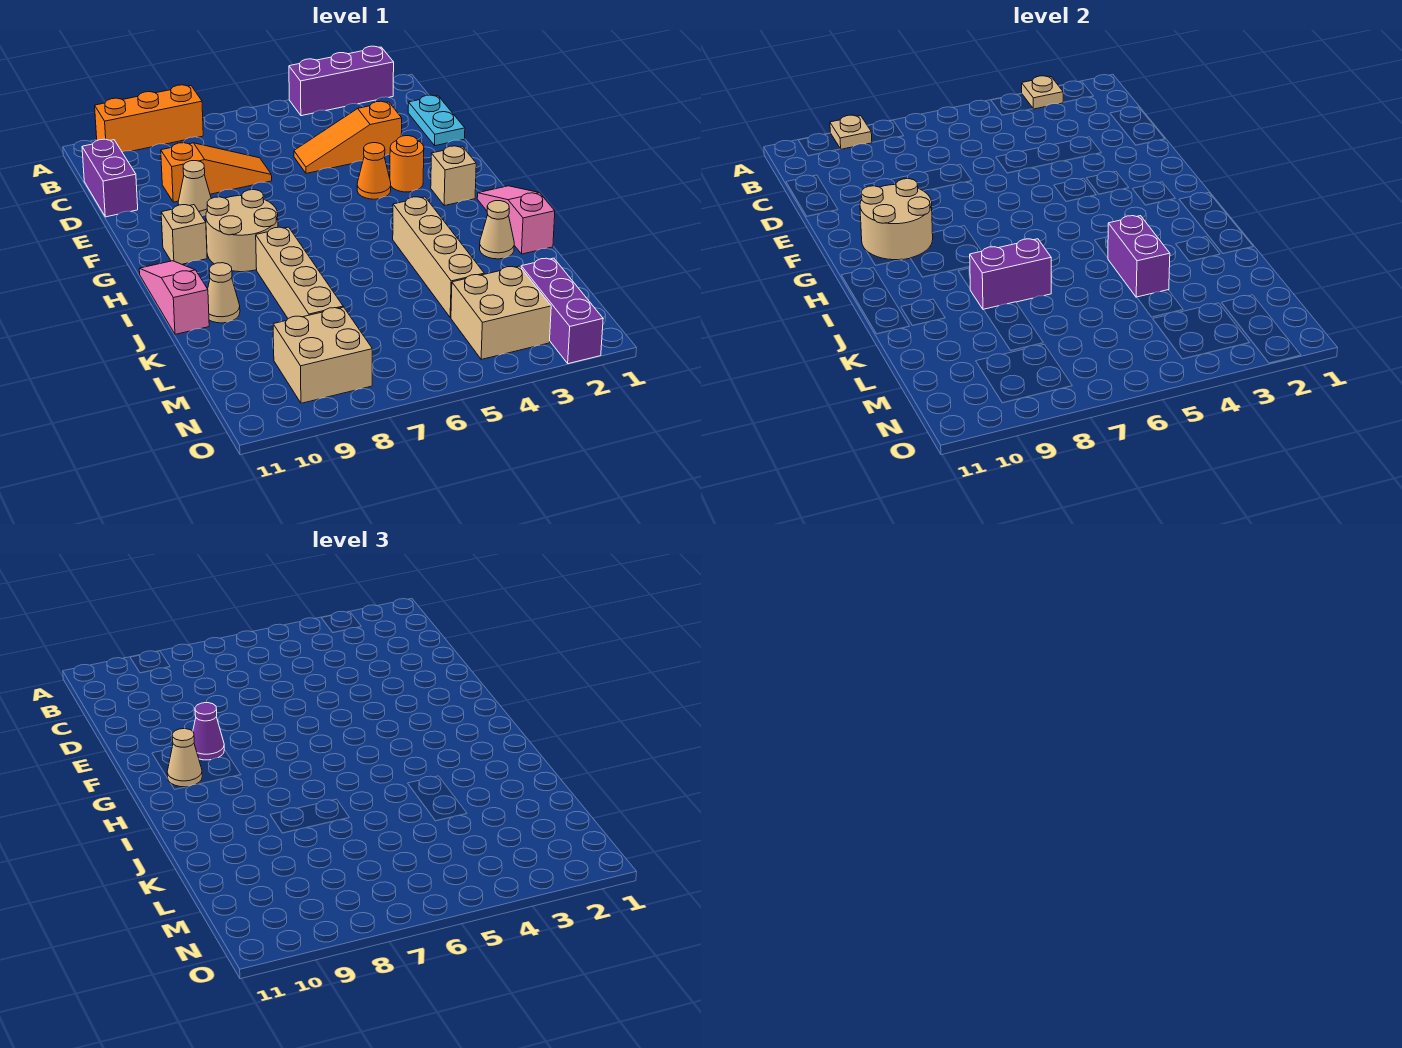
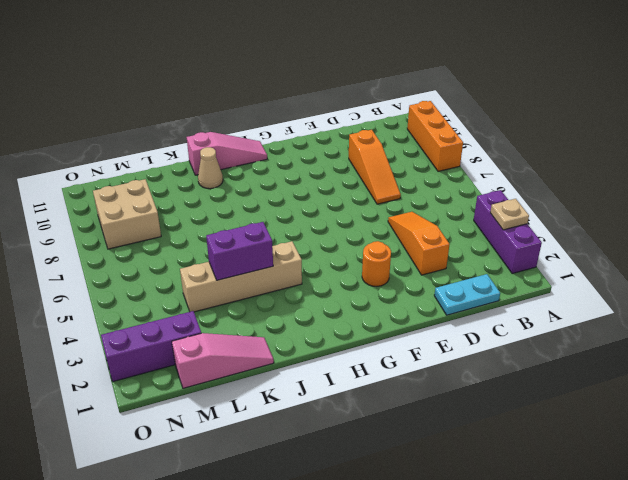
pink 1x3 slope [172,333,274,388] -> pink 1x3 slope moved to [477,186,555,254]
none -> purple 1x2 brick [82,139,138,217]
none -> tan 1x1 cone [178,161,211,216]
none -> orange 1x1 cone [357,143,391,199]

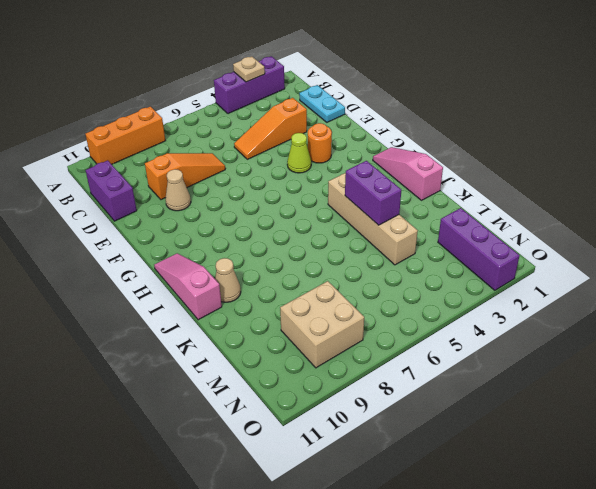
lime 1x1 cone [287,133,311,173] -> orange 1x1 cone [357,143,391,199]
none -> tan 1x1 brick [431,146,476,206]
none -> tan 2x2 round brick [206,190,278,272]
none -> tan 1x1 brick [161,205,207,264]

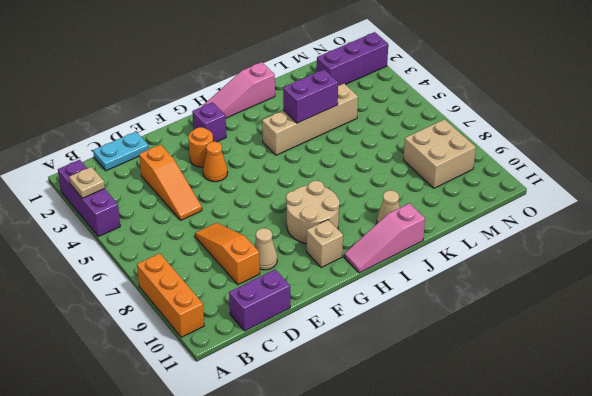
purple 1x1 brick [192,102,226,142] -> tan 1x1 brick [431,146,476,206]
none -> tan 1x4 brick [256,227,343,318]
none -> tan 1x1 cone [480,201,514,259]
none -> tan 2x2 brick [451,266,551,359]

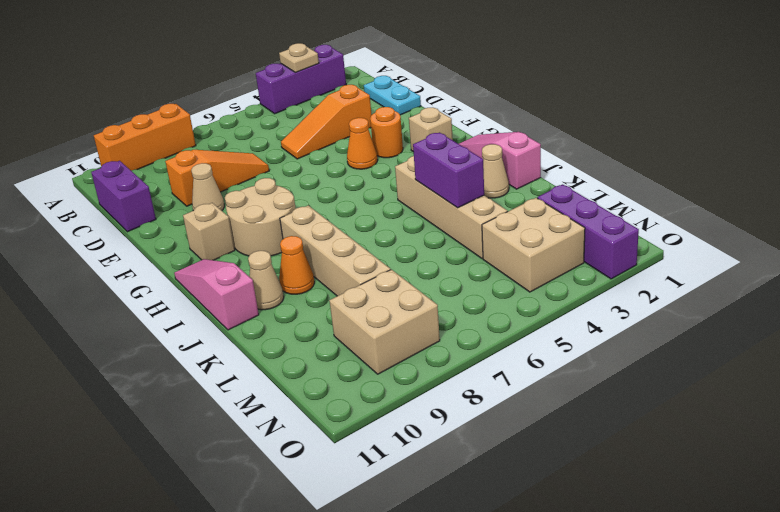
orange 1x1 cone [279,236,314,294] -> none
none -> tan 1x1 plate [830,115,872,149]
none -> tan 2x2 round brick [860,179,933,260]
none -> purple 1x2 brick [970,239,1051,310]

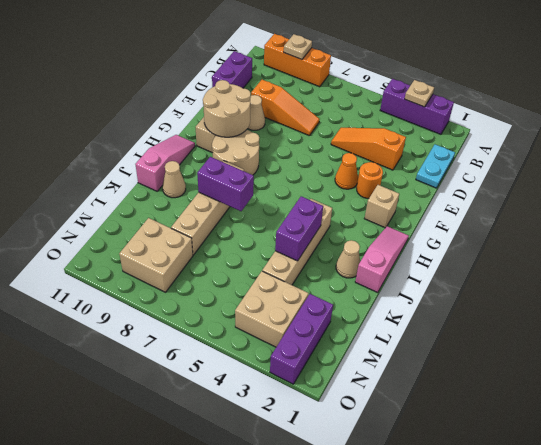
none -> purple 1x1 cone [193,703,224,760]
none -> tan 1x1 cone [167,729,202,787]

